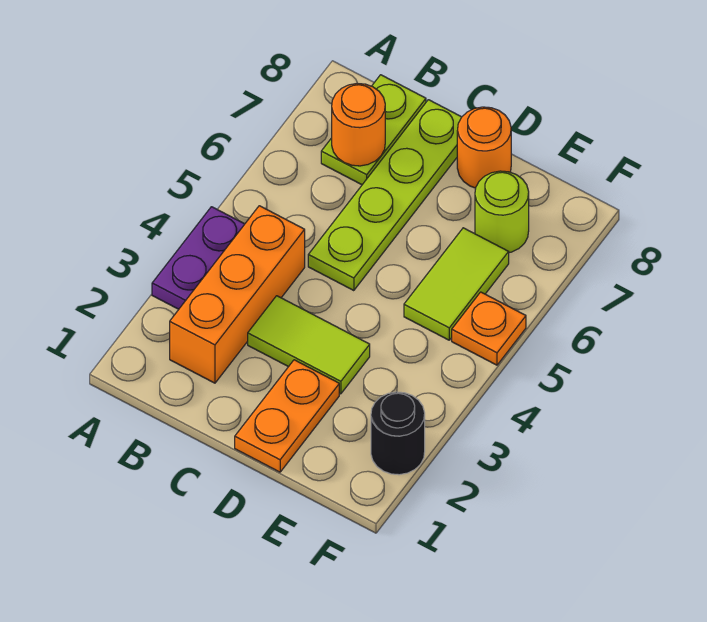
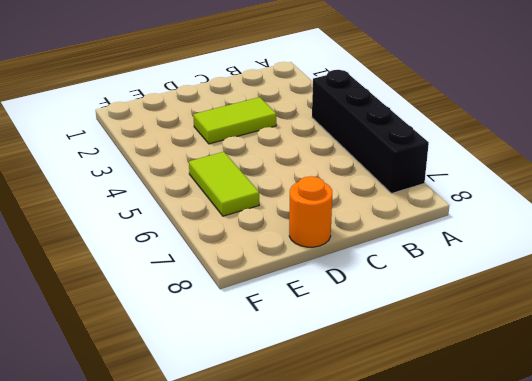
black 1x4 brick [312,70,429,194] -> purple 1x2 plate [152,207,244,309]
none -> orange 1x3 brick [170,206,305,383]
none -> lime 1x2 plate [321,75,426,185]
none -> lime 1x4 plate [308,100,461,291]

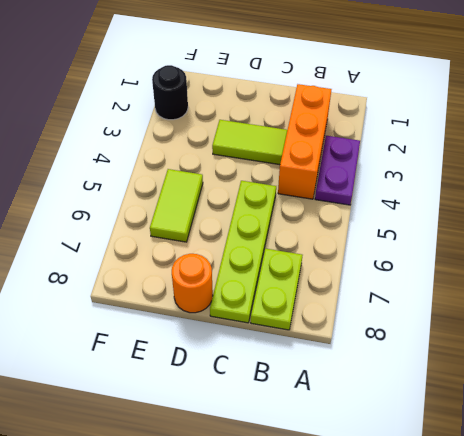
none -> orange 1x2 plate [235,360,339,472]
none -> lime 1x1 round brick [475,171,529,253]
none -> orange 1x1 plate [452,292,526,365]

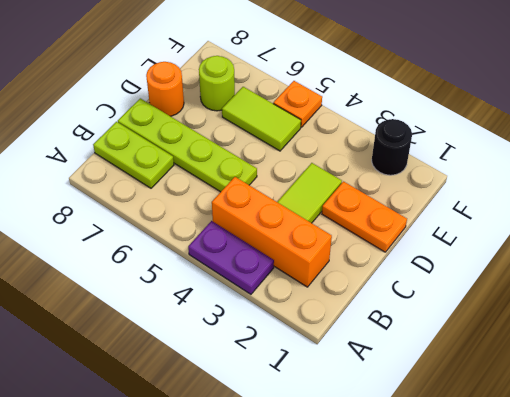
none -> orange 1x1 round brick [332,83,385,166]

